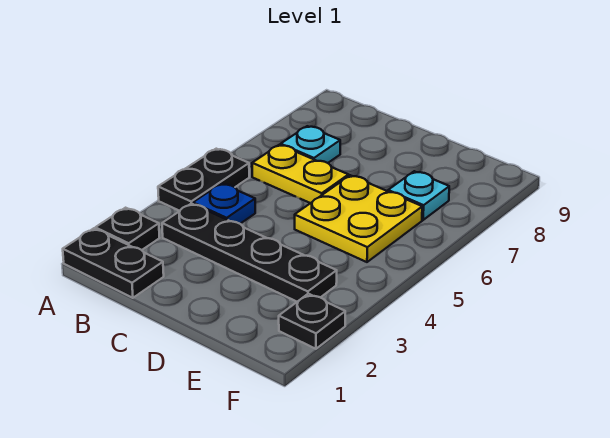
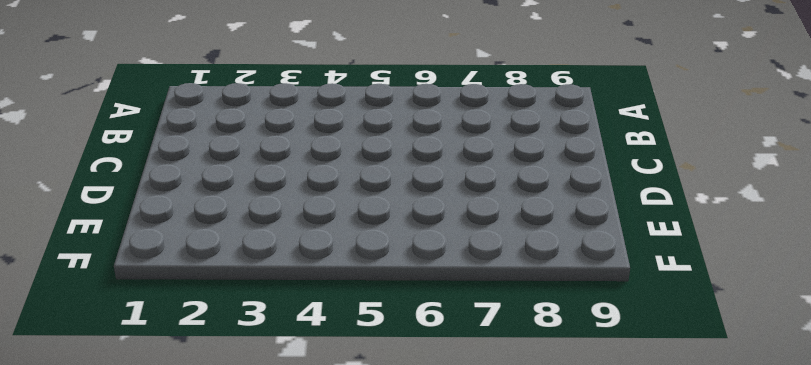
none -> black 1x2 plate [63,228,164,298]
none -> black 1x1 plate [95,208,159,250]

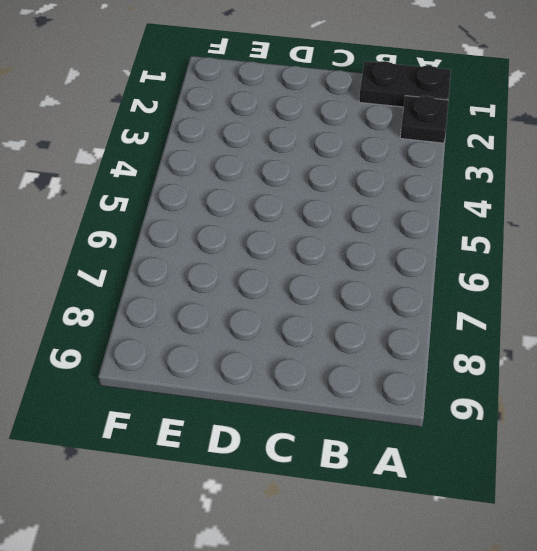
none -> black 1x2 plate [158,149,249,211]
none -> black 1x4 plate [162,203,337,302]

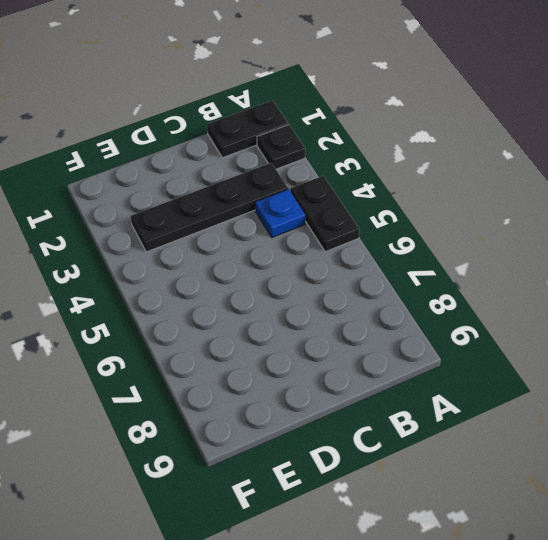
none -> yellow 1x2 plate [252,145,348,203]
none -> cyan 1x1 plate [281,126,340,163]

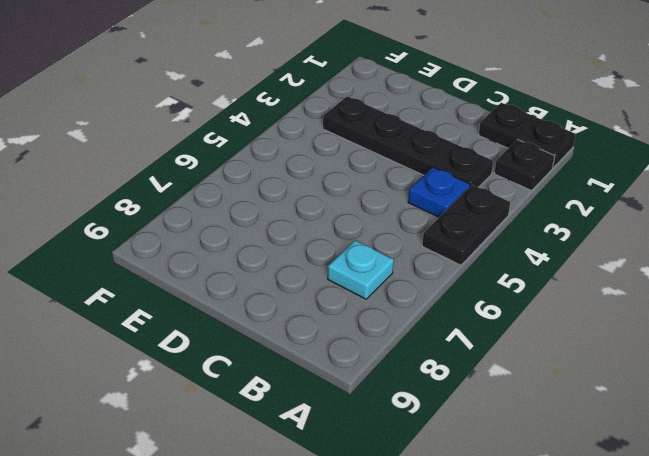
none -> yellow 1x2 plate [252,145,348,203]
none -> yellow 2x2 plate [295,175,422,262]

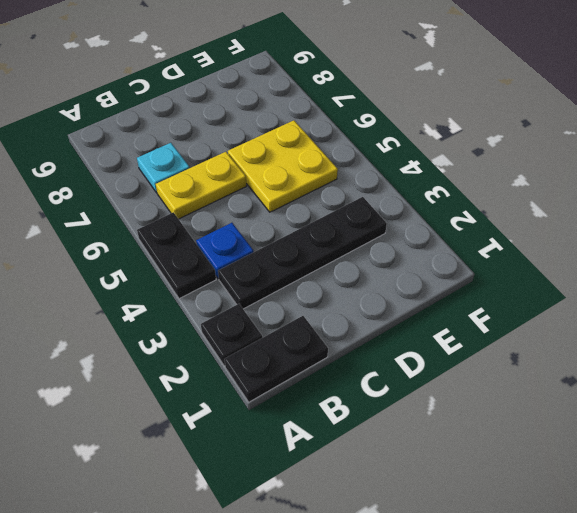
none -> cyan 1x1 plate [388,171,449,220]
none -> black 1x1 plate [279,294,345,349]

